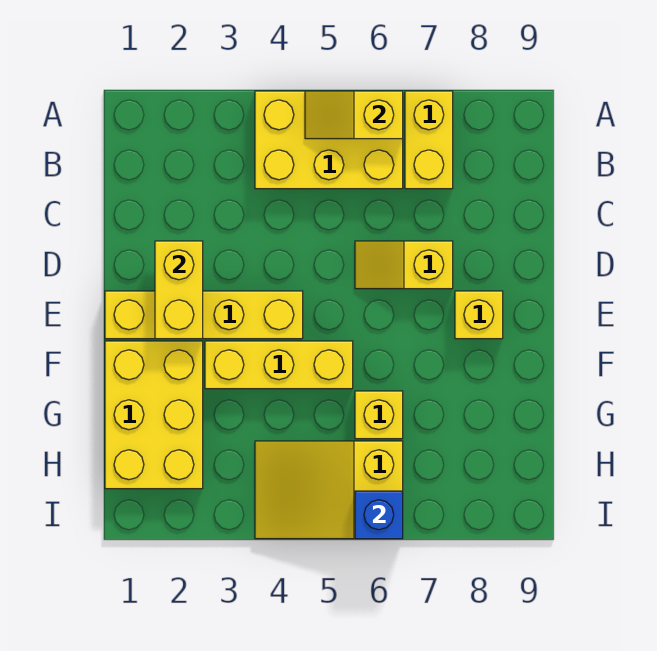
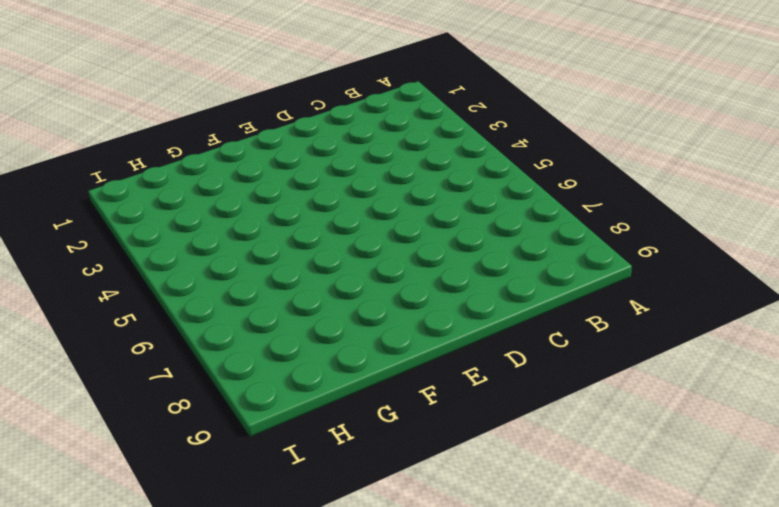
none -> yellow 2x3 brick [255,91,403,189]
none -> yellow 1x2 brick [405,91,453,189]
none -> yellow 1x2 slope [355,241,453,289]

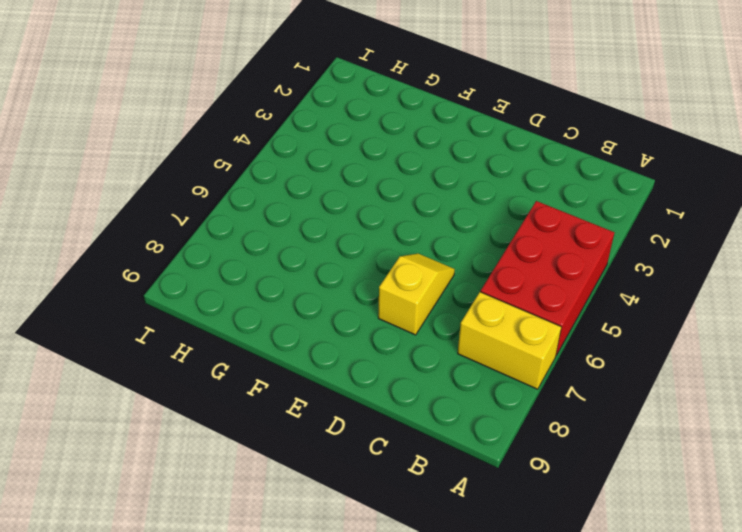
red 2x3 brick [481,201,615,355] -> yellow 2x3 brick [255,91,403,189]
none -> yellow 1x4 brick [105,291,303,339]
none -> yellow 1x1 brick [455,291,503,339]
none -> yellow 2x3 brick [105,341,203,489]

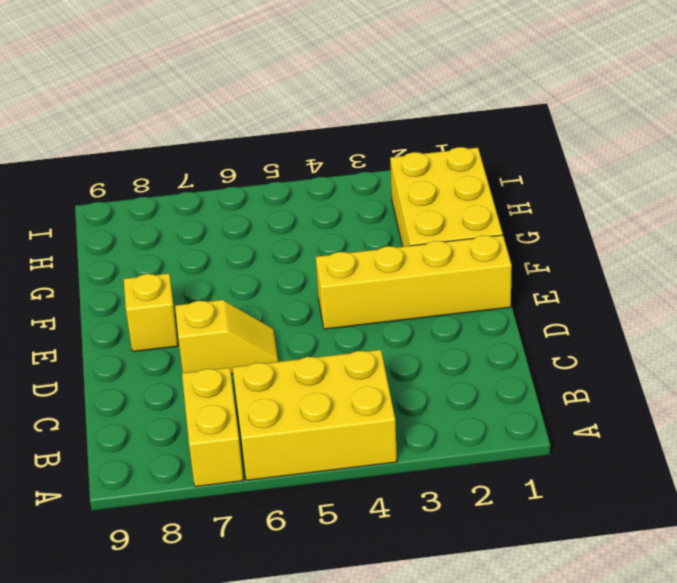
none -> yellow 1x3 brick [205,341,353,389]
none -> yellow 1x1 brick [355,391,403,439]
none -> yellow 2x3 slope [255,441,403,539]

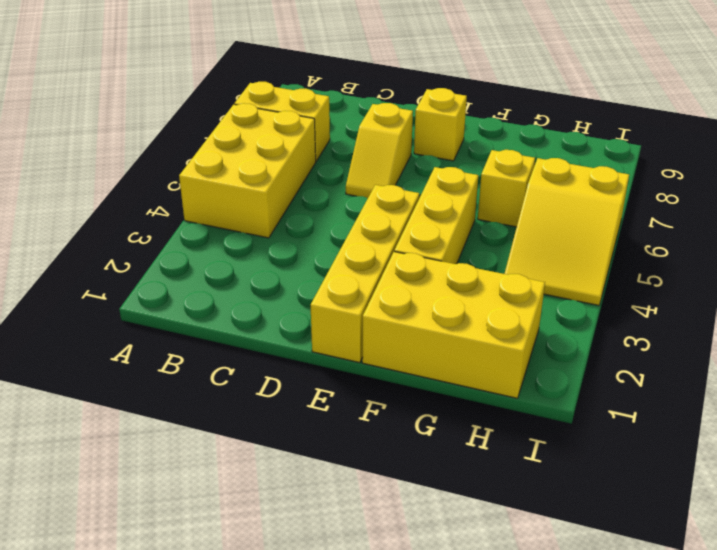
none -> yellow 1x2 slope [305,91,403,139]
none -> yellow 1x2 brick [155,241,203,339]
none -> blue 1x1 brick [355,491,403,539]

